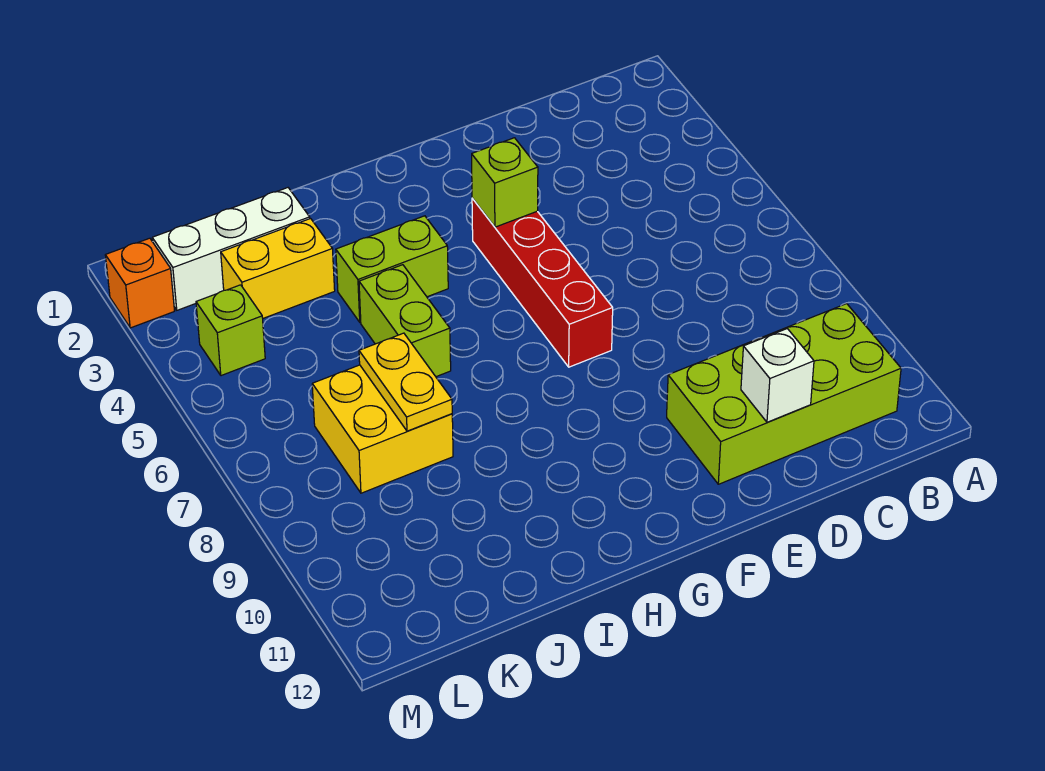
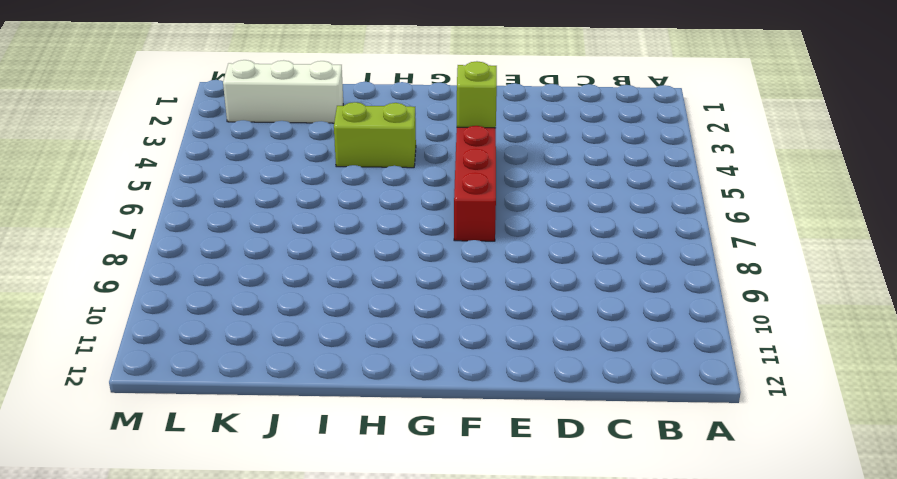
none -> lime 2x4 brick [667,304,901,484]
none -> lime 1x2 brick [359,265,451,377]
none -> yellow 1x2 brick [221,219,335,318]

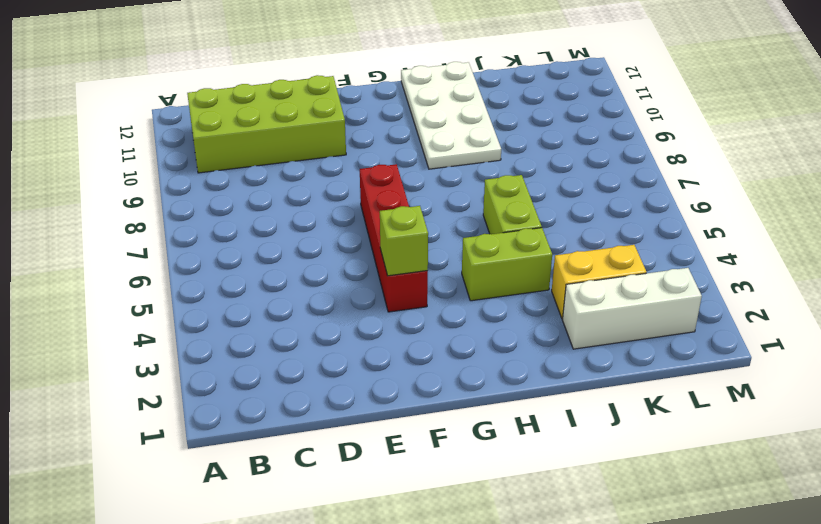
white 2x4 plate [401,62,501,169] -> none
none -> yellow 2x2 brick [312,365,453,493]
none -> lime 1x1 brick [196,285,265,376]
none -> orange 1x1 brick [105,238,174,328]

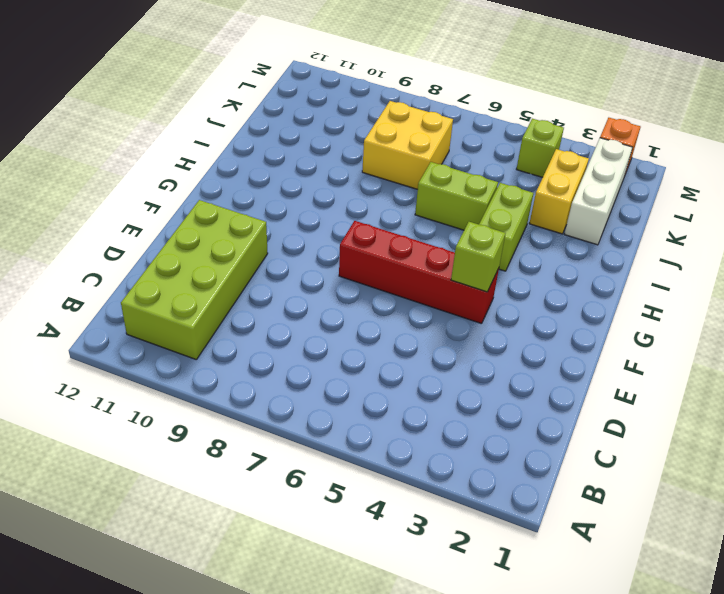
none -> white 1x1 brick [741,329,814,422]
none -> yellow 1x2 plate [359,333,452,431]

